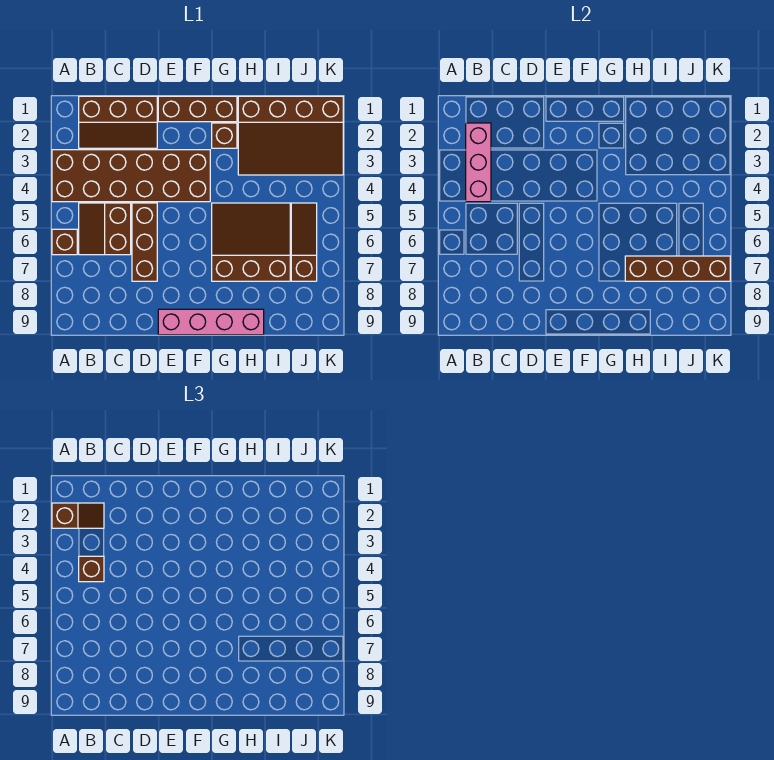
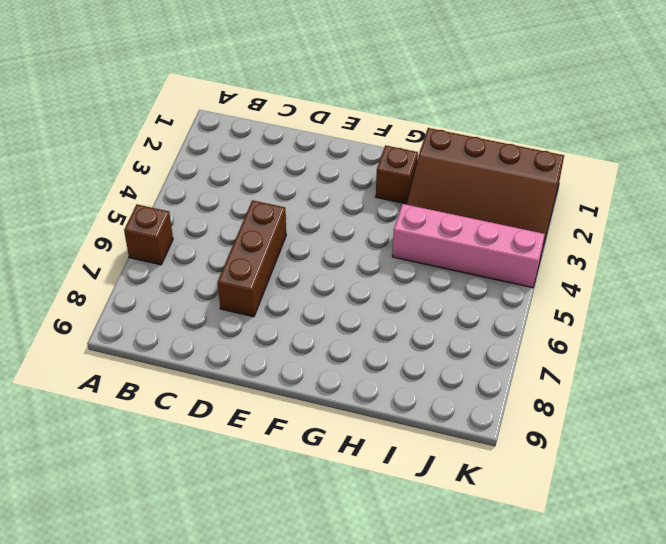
pink 1x4 brick [392,204,545,288] -> pink 1x4 brick moved to [158,309,264,335]
none -> brown 2x6 brick [52,150,210,202]
none -> brown 2x3 slope [79,96,157,148]
none -> brown 2x2 slope [79,203,131,255]

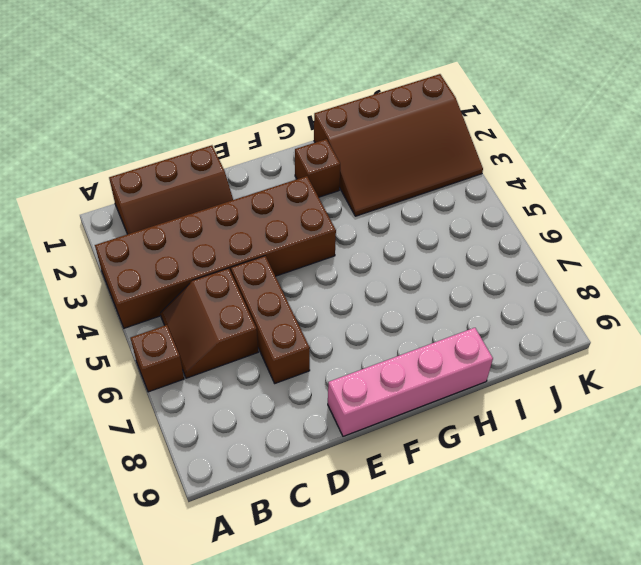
none -> brown 1x3 brick [158,96,237,122]
none -> brown 3x3 slope [212,203,290,281]
none -> brown 1x3 slope [291,203,317,281]

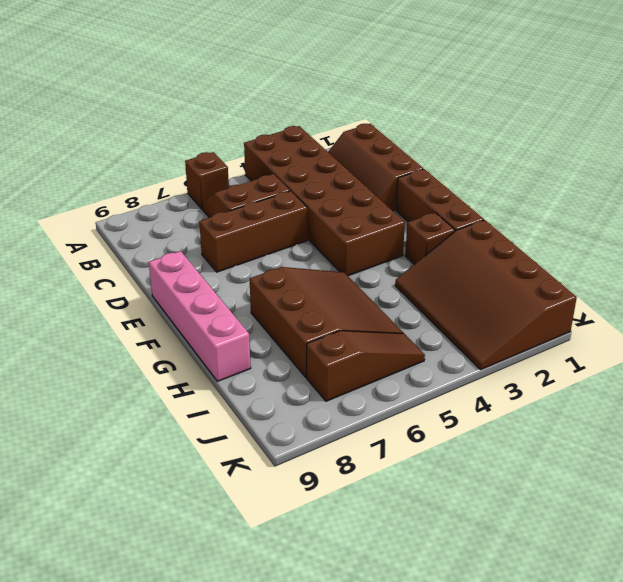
none -> pink 1x3 brick [466,123,491,202]
none -> brown 1x4 brick [625,256,730,281]
none -> brown 1x2 slope [52,503,104,528]

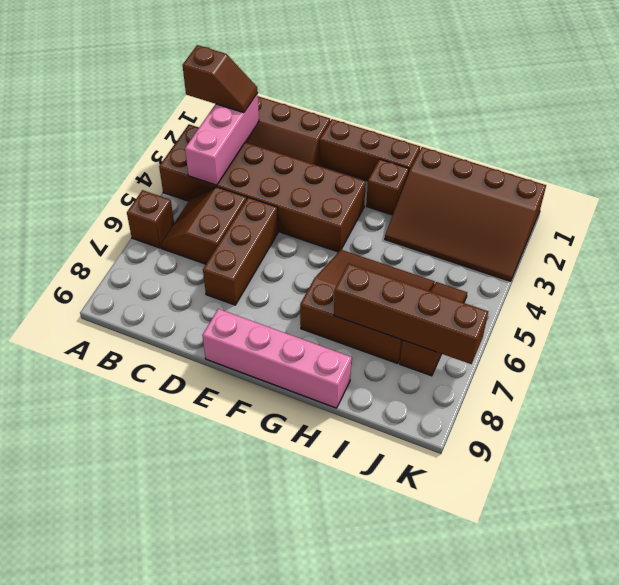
none -> brown 1x1 brick [79,556,104,582]

